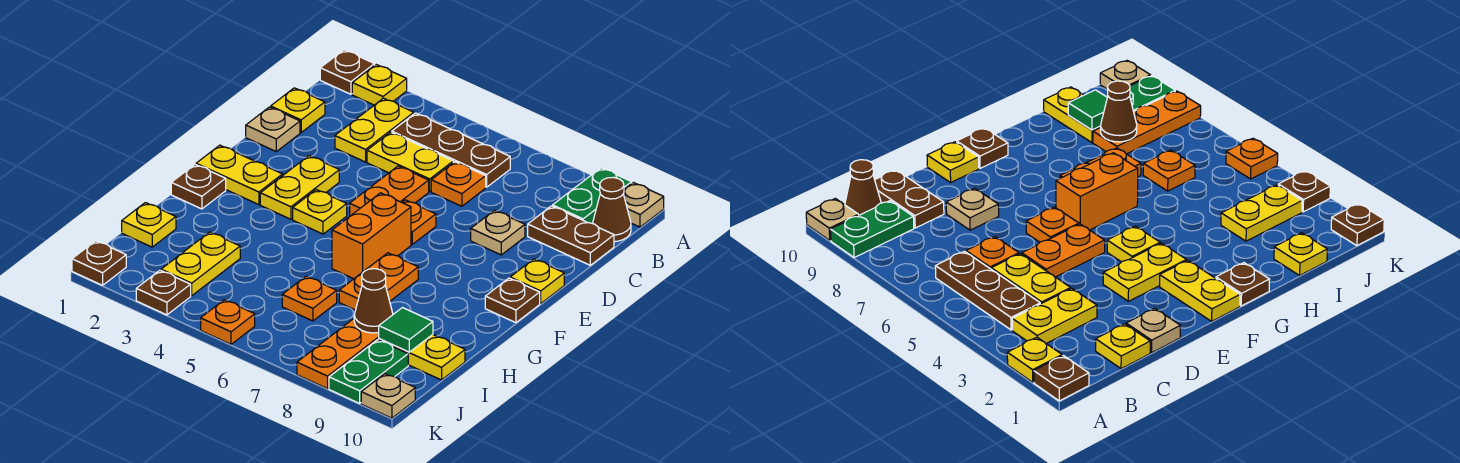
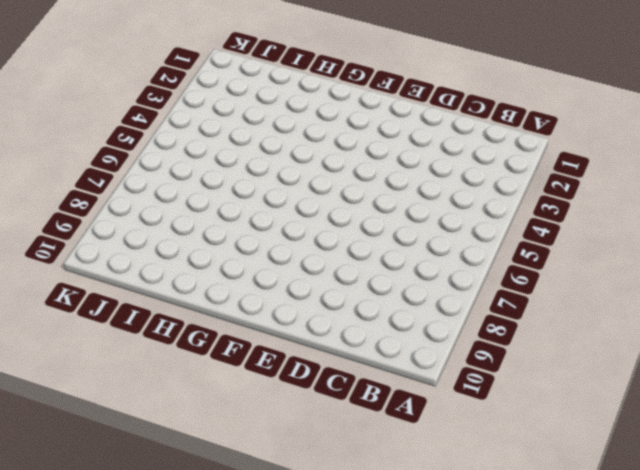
none -> brown 1x1 plate [320,50,375,94]
none -> yellow 1x1 plate [352,65,407,105]
none -> green 1x2 plate [553,168,632,223]
none -> tan 1x1 plate [623,183,664,227]

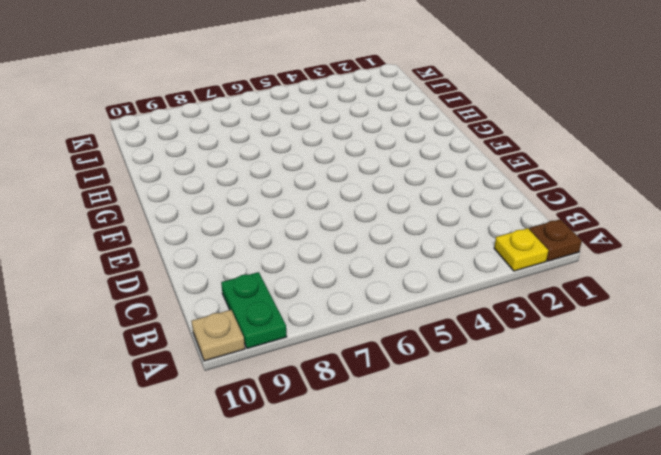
none -> yellow 1x2 plate [335,98,414,162]
none -> brown 1x3 plate [392,113,510,187]
none -> brown 1x1 cone [593,177,631,242]
none -> yellow 1x1 plate [271,88,325,132]

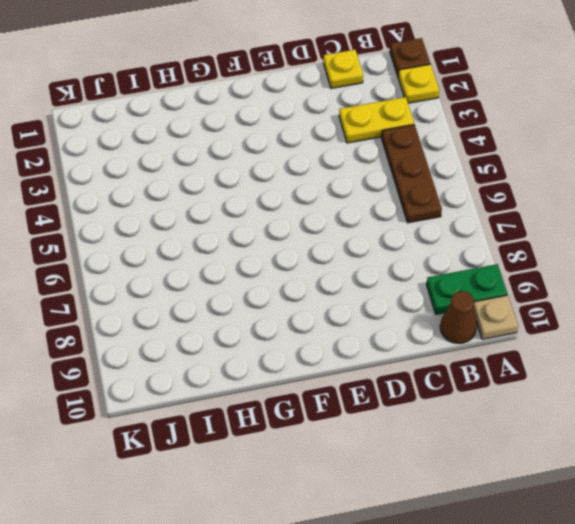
none -> yellow 1x2 plate [367,132,453,191]
none -> orange 1x1 plate [431,162,486,206]
none -> brown 1x2 plate [528,206,614,265]
none -> tan 1x1 plate [246,107,300,151]

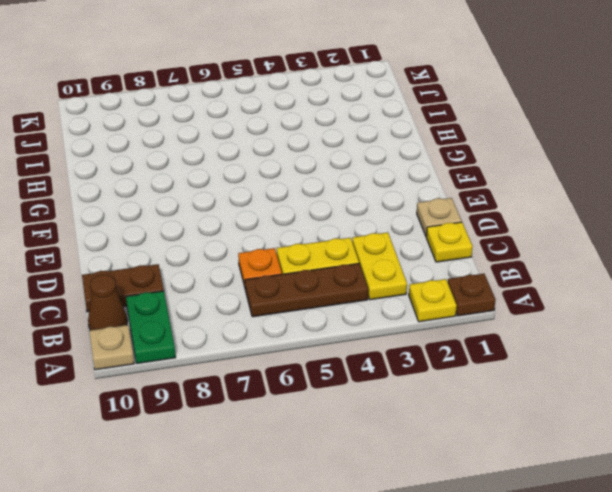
none -> orange 1x2 plate [350,166,429,216]
none -> tan 1x1 plate [471,210,525,255]
none -> yellow 1x2 plate [260,156,339,219]
none -> orange 1x1 plate [402,200,436,244]

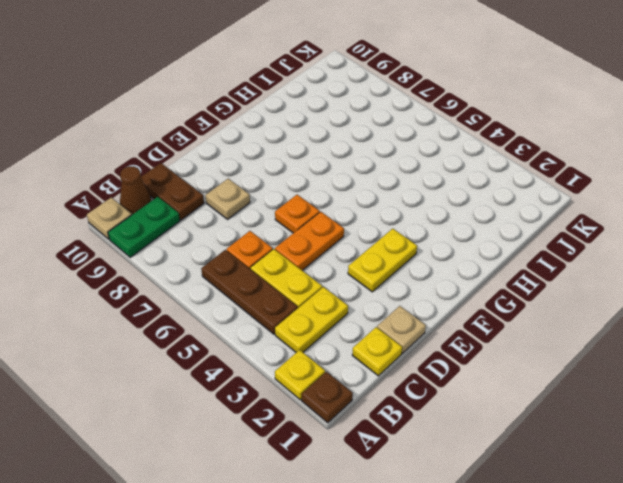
none -> yellow 1x1 plate [510,259,564,303]
none -> yellow 1x2 plate [196,145,283,205]
none -> yellow 1x1 plate [293,190,347,234]
none -> orange 1x2 brick [332,193,411,279]

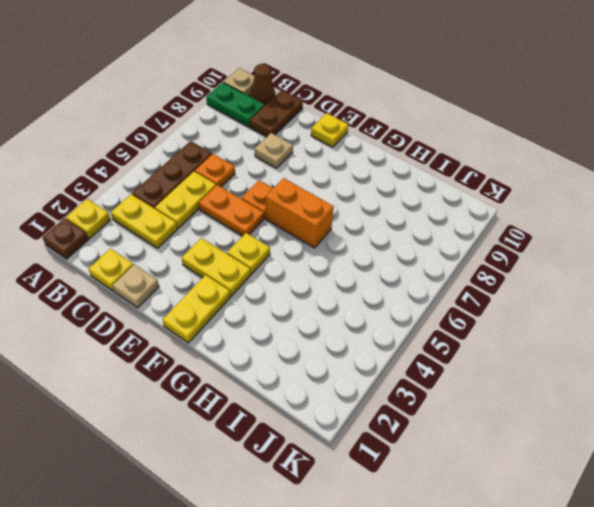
none -> brown 1x1 plate [485,278,540,323]
none -> brown 1x1 plate [171,164,226,209]
none -> orange 1x2 plate [339,253,418,310]
none -> yellow 1x1 plate [122,203,176,247]

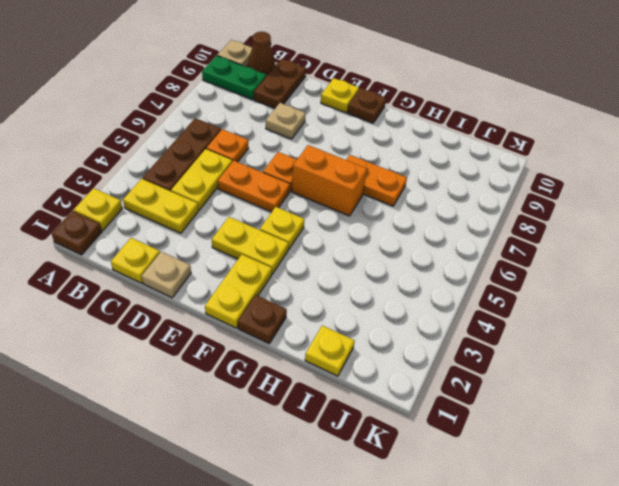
none -> yellow 1x2 plate [161,232,240,296]
none -> orange 1x1 plate [282,276,337,321]
none -> orange 1x3 plate [297,319,379,389]
none -> yellow 1x2 plate [379,335,465,380]

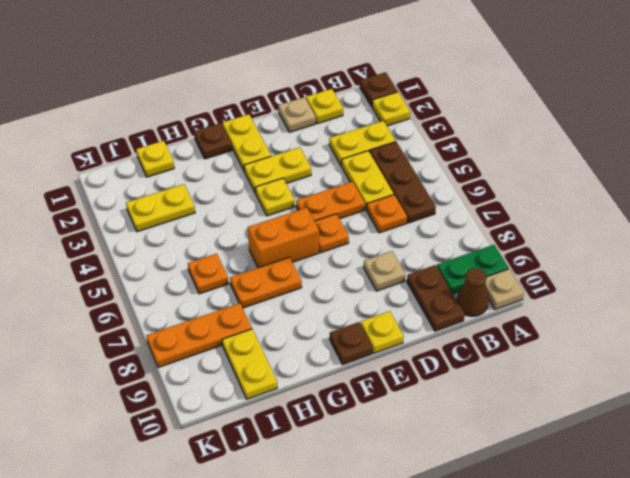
none -> green 1x2 plate [329,340,408,403]
none -> brown 1x1 plate [72,241,126,285]
none -> brown 1x1 plate [136,270,191,315]
none -> orange 1x1 plate [201,300,255,344]

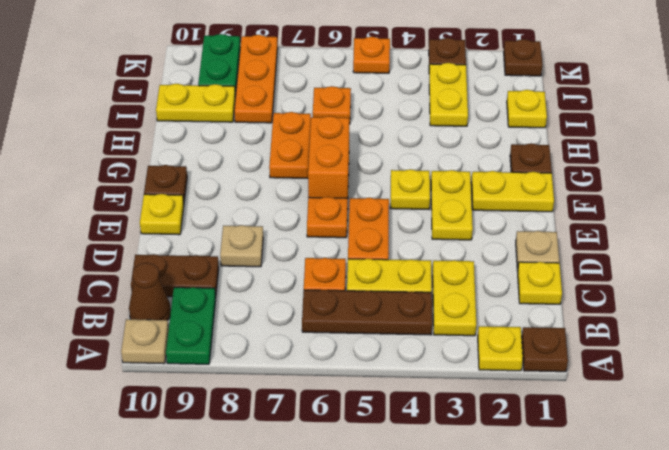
none -> tan 1x1 plate [361,374,415,418]
none -> brown 1x1 cone [354,269,393,333]
none -> green 1x1 tile [379,308,433,352]

